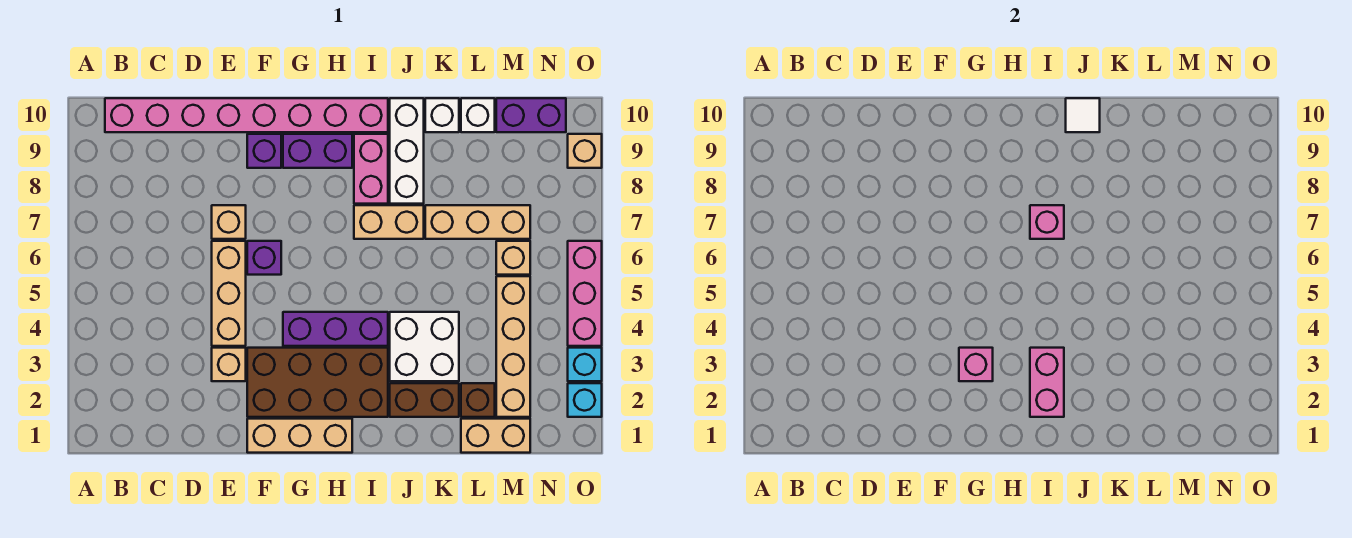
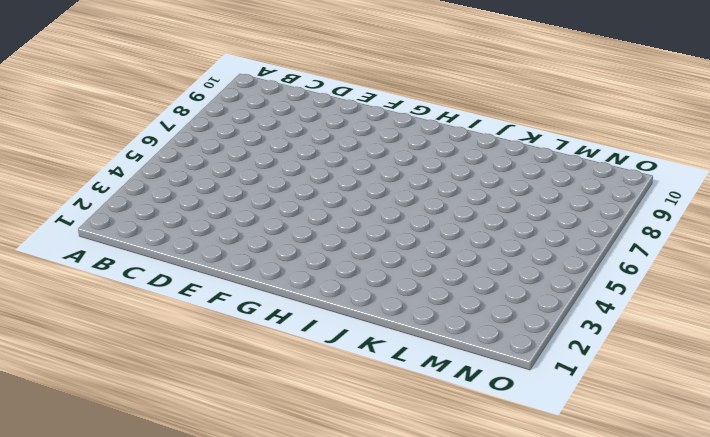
none -> pink 1x8 brick [105,98,388,132]
none -> tan 1x1 brick [212,348,246,381]
none -> tan 1x3 brick [212,241,246,346]
none -> tan 1x1 brick [212,205,246,239]

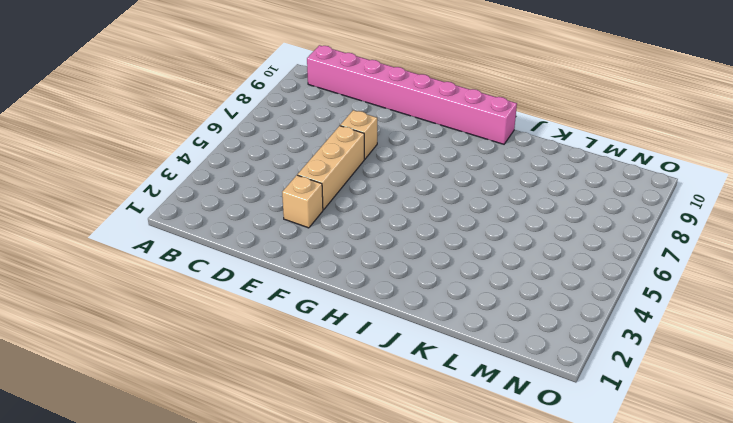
none -> tan 1x3 brick [247,419,352,453]
none -> brown 2x4 brick [247,348,388,417]
none -> purple 1x1 brick [247,241,281,275]
none -> purple 1x1 brick [247,134,281,168]

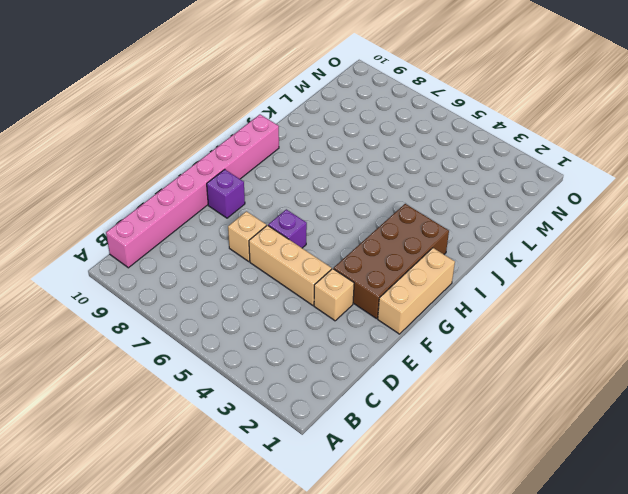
none -> purple 1x3 brick [283,312,388,346]
none -> purple 1x2 brick [283,134,352,168]
none -> tan 1x2 brick [354,205,424,239]
none -> pink 1x2 brick [354,134,388,204]

